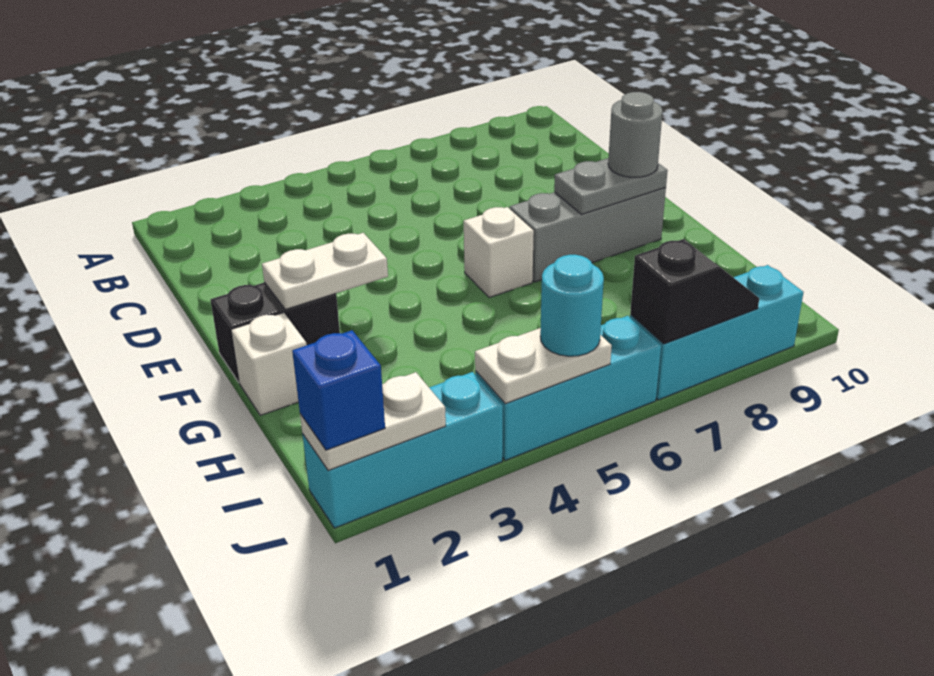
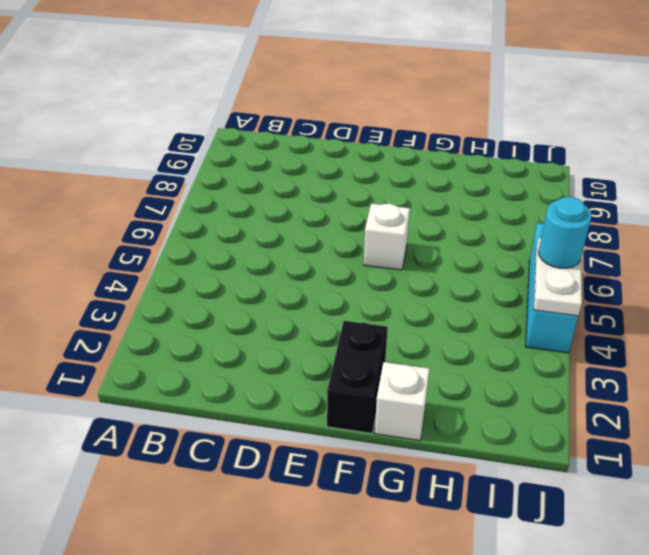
none -> grey 1x3 brick [510,188,666,282]
none -> cyan 1x3 brick [302,372,503,528]
none -> cyan 1x3 brick [630,265,804,400]

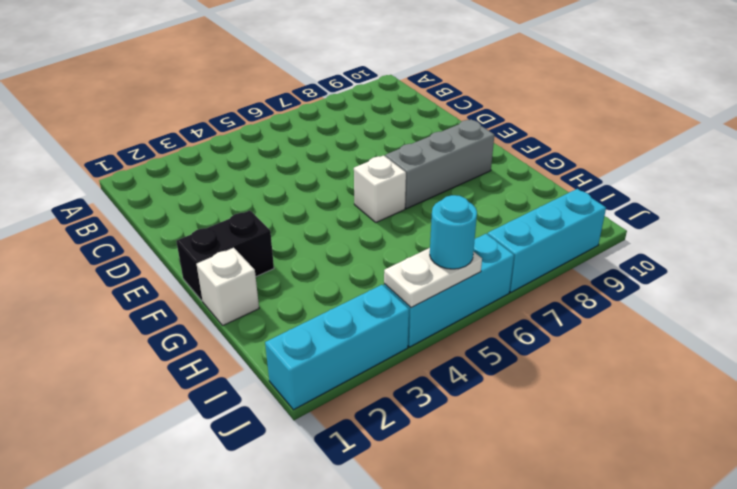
none -> white 1x2 plate [262,233,388,310]
none -> grey 1x2 plate [554,158,668,214]
none -> white 1x2 plate [300,372,446,470]

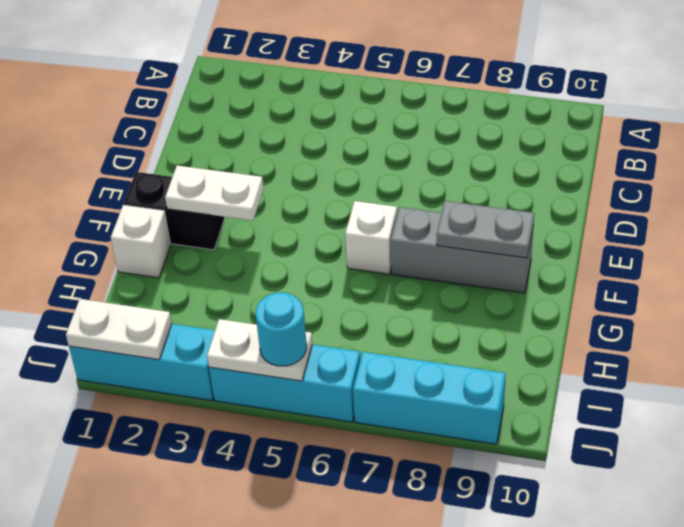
none -> black 1x2 slope [630,239,759,344]
none -> grey 1x1 round brick [608,92,663,177]
none -> blue 1x1 brick [292,330,385,450]

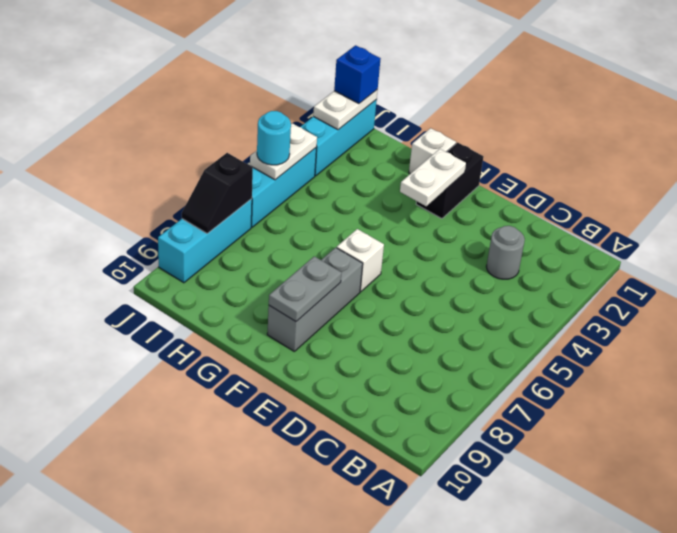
grey 1x1 round brick [486,226,525,279] -> grey 1x1 round brick moved to [608,92,663,177]

